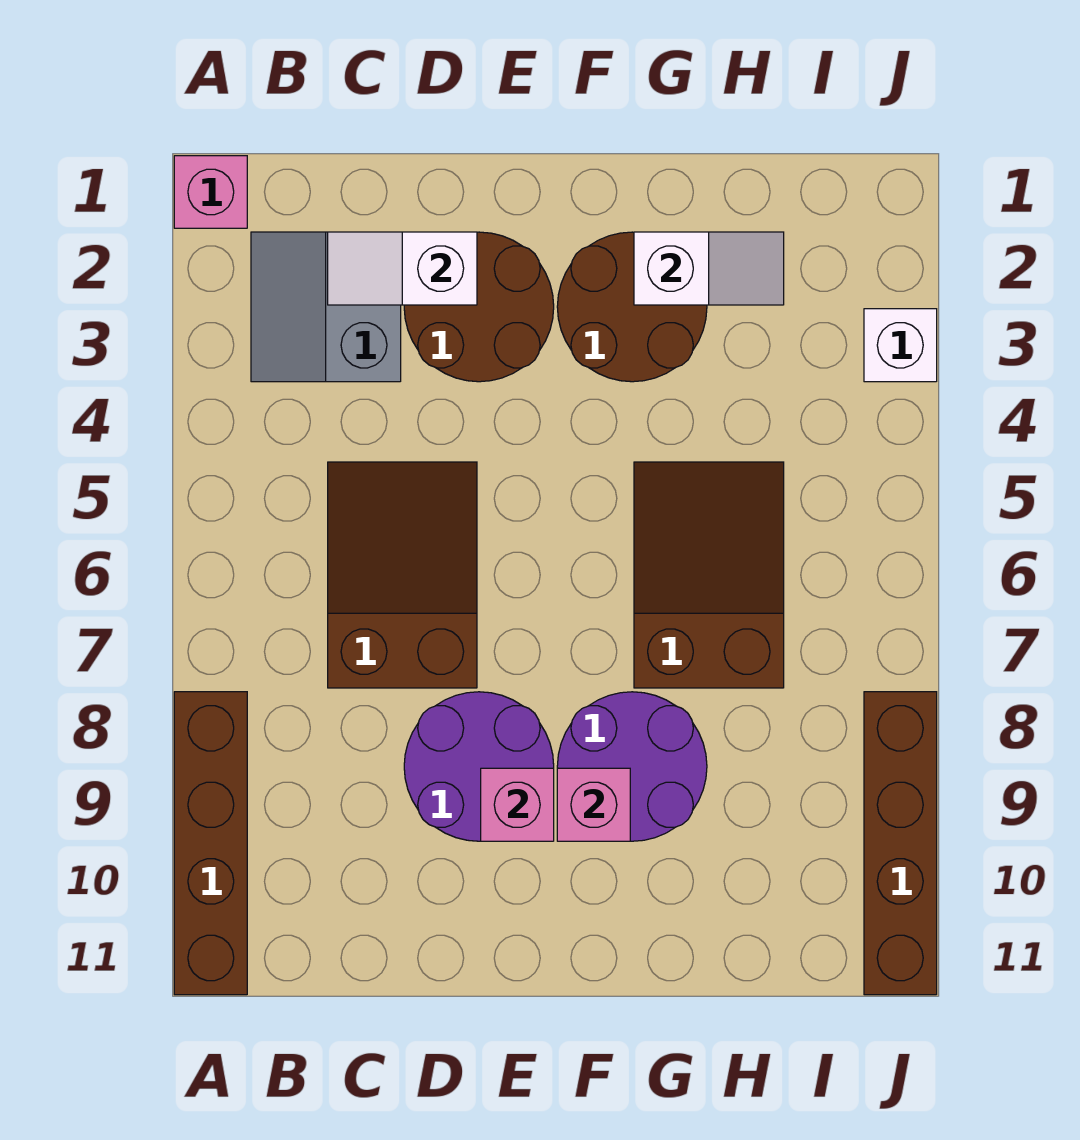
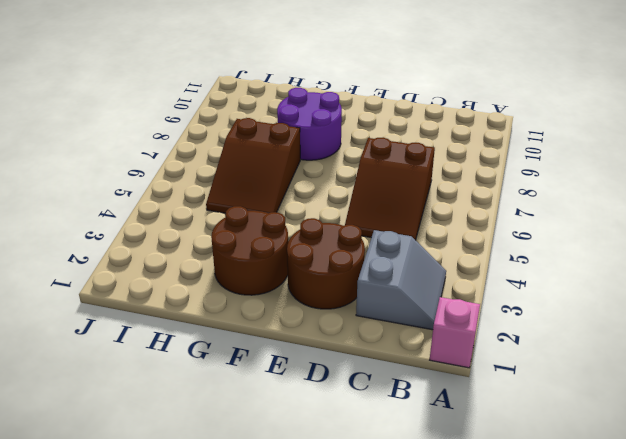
none -> brown 1x4 brick [174,692,247,995]
none -> purple 2x2 round brick [404,692,554,841]
none -> white 1x1 brick [864,309,937,382]

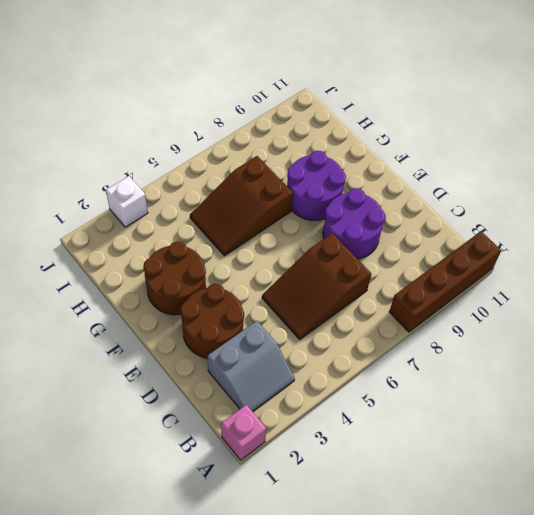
none -> brown 1x4 brick [864,692,937,995]
none -> white 1x2 slope [328,232,477,305]
none -> pink 1x1 brick [481,768,554,841]

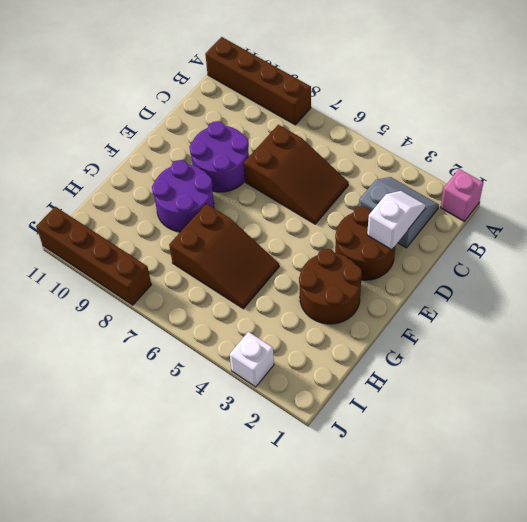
none -> pink 1x1 brick [481,768,554,841]
none -> pink 1x1 brick [557,768,630,841]
none -> white 1x2 slope [634,232,784,305]

